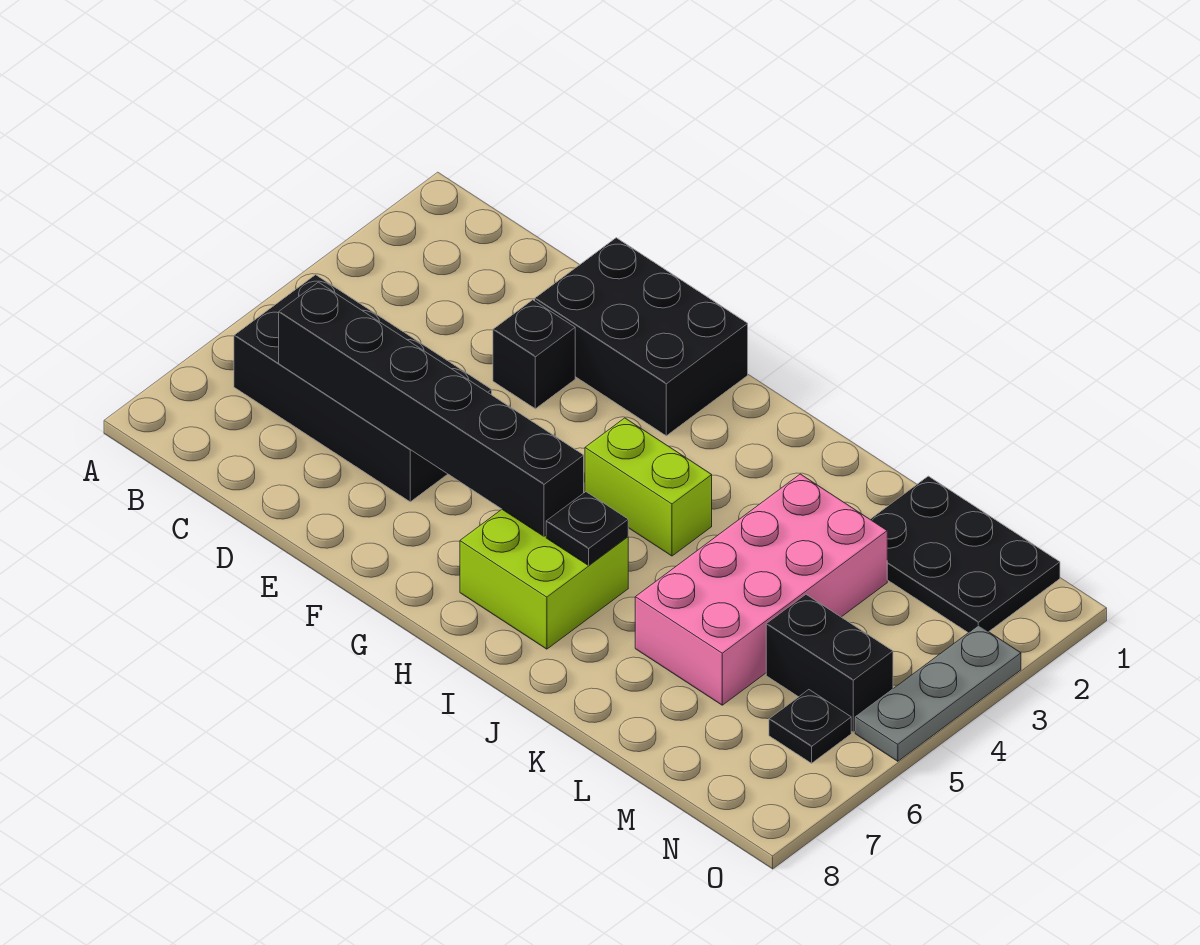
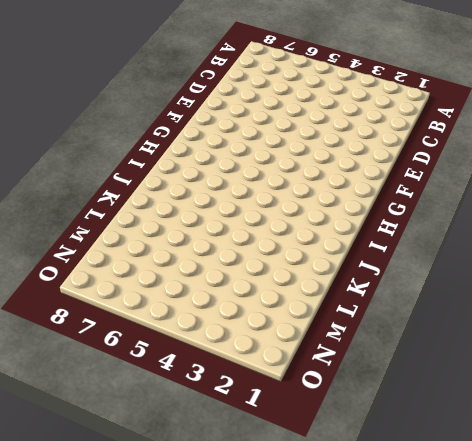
none -> black 2x4 brick [234,275,492,502]
none -> black 2x3 brick [535,238,748,436]
none -> black 1x1 brick [493,300,575,409]

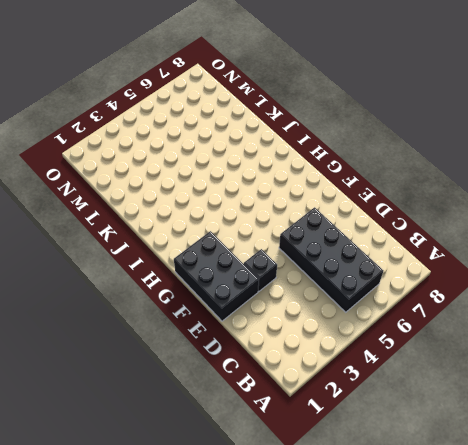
none -> lime 1x2 brick [585,418,712,556]
none -> lime 2x2 brick [460,510,628,649]
none -> pink 2x4 brick [635,474,887,705]

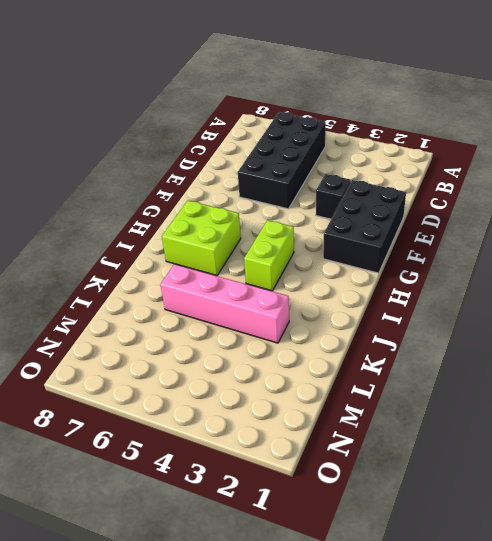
pink 1x4 brick [161,264,289,343] -> pink 2x4 brick [635,474,887,705]
none -> black 2x3 plate [870,476,1060,633]
none -> black 1x2 brick [766,595,893,732]
none -> black 1x1 plate [769,690,851,763]

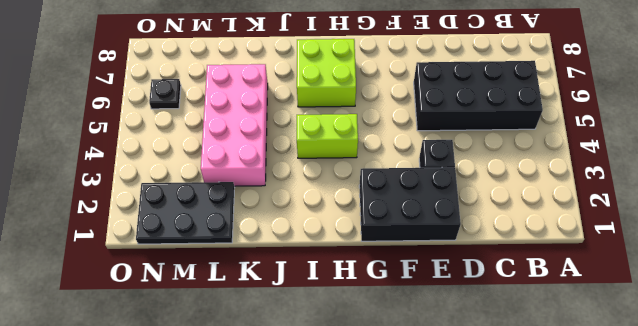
none -> black 1x2 brick [766,595,893,732]
none -> grey 1x3 plate [855,625,1021,761]
none -> black 1x6 brick [279,282,584,536]

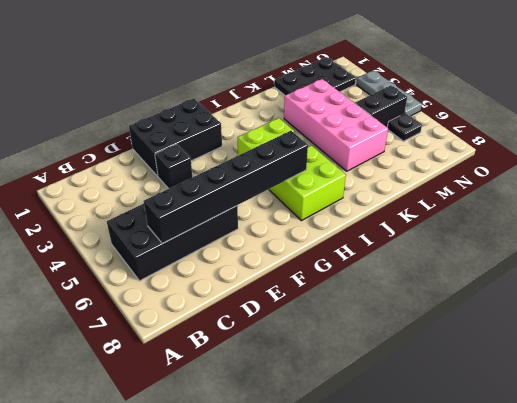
none -> black 1x1 plate [546,492,628,565]

